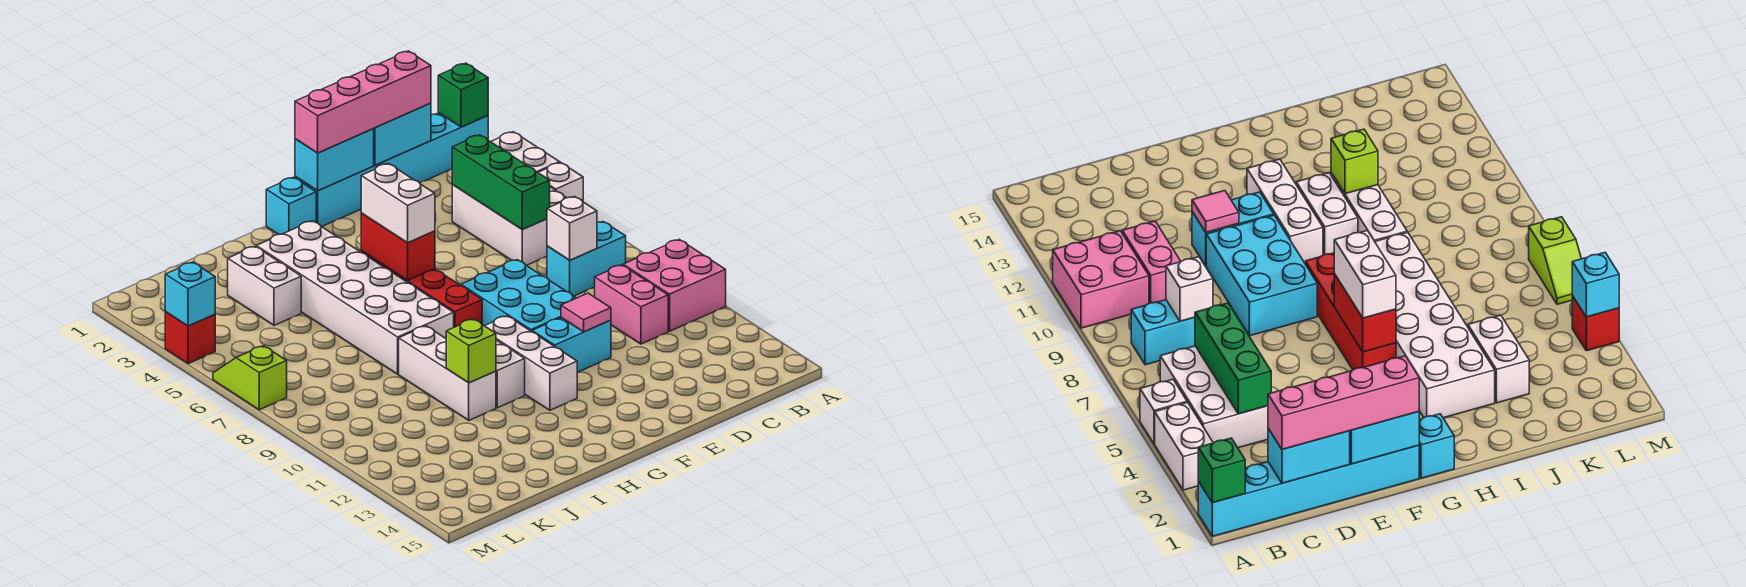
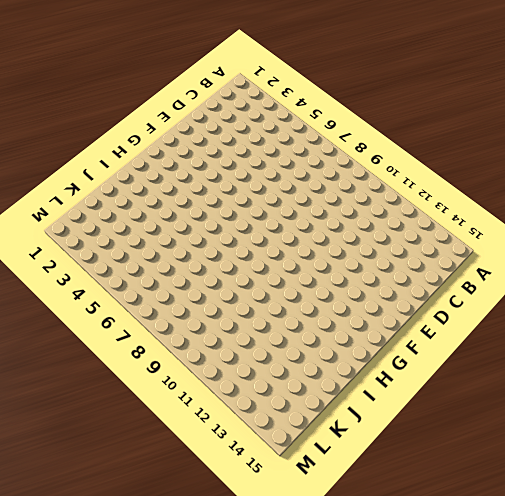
none -> cyan 1x6 brick [295,113,488,227]
none -> white 1x2 brick [491,132,560,172]
none -> white 1x1 brick [538,162,583,201]

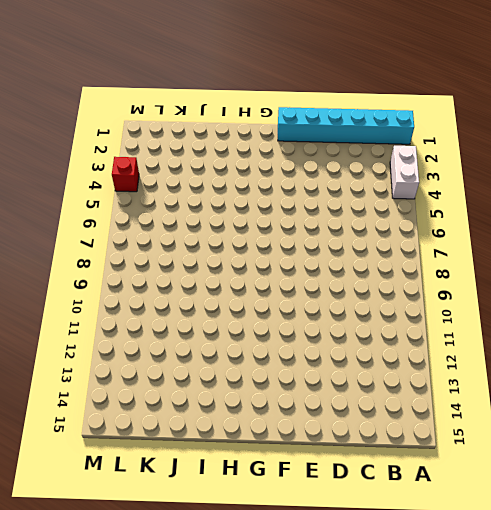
none -> white 1x1 brick [538,162,583,201]
none -> pink 2x2 brick [623,239,726,331]
none -> white 2x3 brick [452,185,566,265]

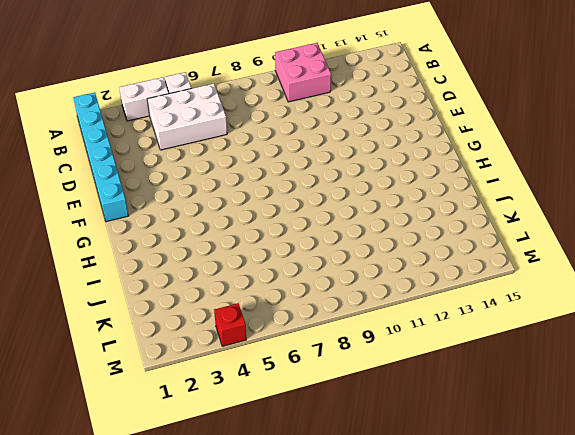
none -> cyan 1x2 brick [547,222,626,296]
none -> pink 1x2 brick [595,265,668,344]
none -> cyan 2x3 brick [461,260,576,331]

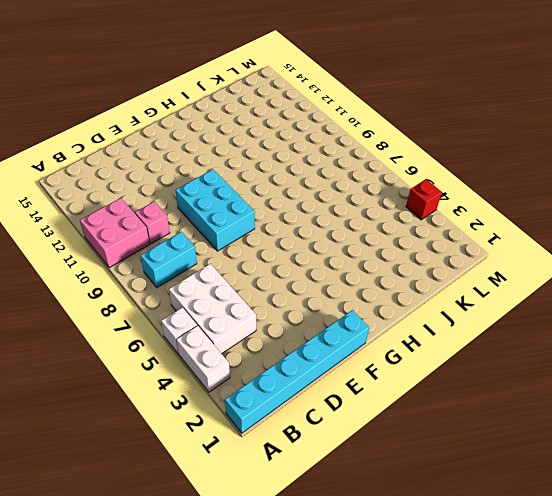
pink 1x1 brick [135,201,170,244] -> pink 1x2 brick [595,265,668,344]
none -> cyan 1x2 brick [532,318,611,372]
none -> cyan 1x1 brick [266,177,316,234]
none -> red 1x4 brick [361,251,482,327]

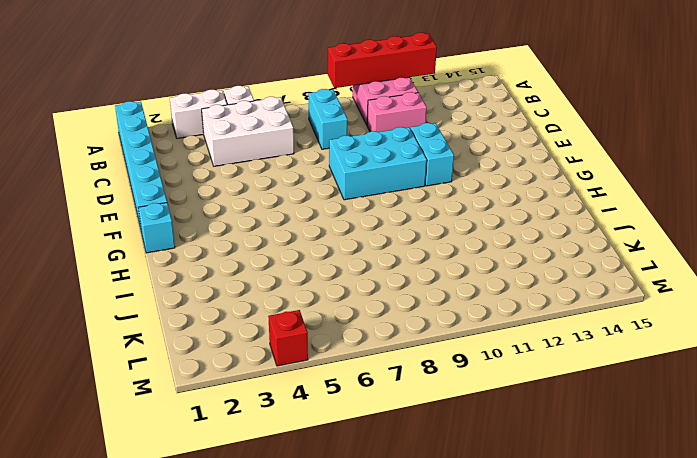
red 1x4 brick [328,33,437,88] -> red 1x4 brick moved to [361,251,482,327]
none -> white 1x3 brick [485,316,578,410]
none -> white 2x6 brick [256,221,454,374]
none -> white 1x2 brick [496,340,525,408]

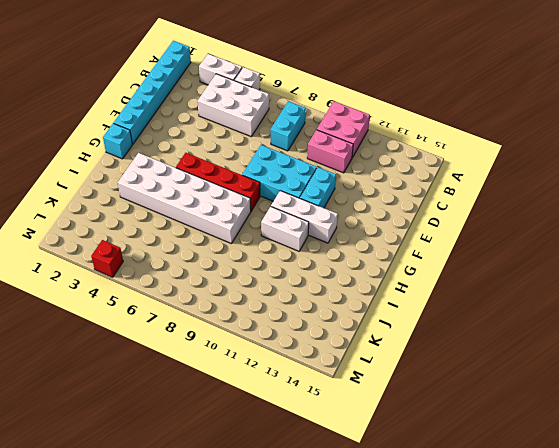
none -> white 1x3 brick [399,326,496,420]
none -> white 1x2 brick [228,246,301,325]
none -> lime 1x2 slope [213,346,287,410]

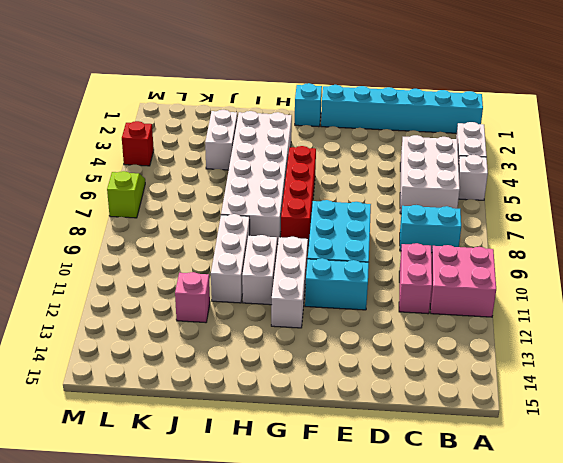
pink 1x1 brick [175,272,210,323] -> none
none -> green 1x1 brick [438,63,488,127]
none -> cyan 1x2 brick [374,103,431,165]
none -> green 1x3 brick [452,135,550,230]

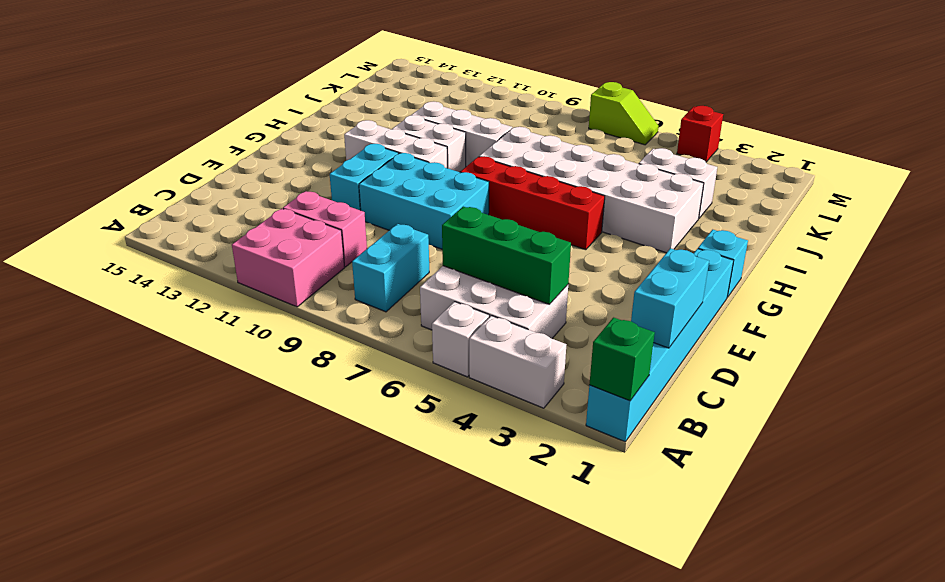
none -> white 1x1 brick [547,196,597,260]
none -> cyan 1x2 brick [295,129,374,191]
none -> pink 1x1 tile [561,293,611,332]

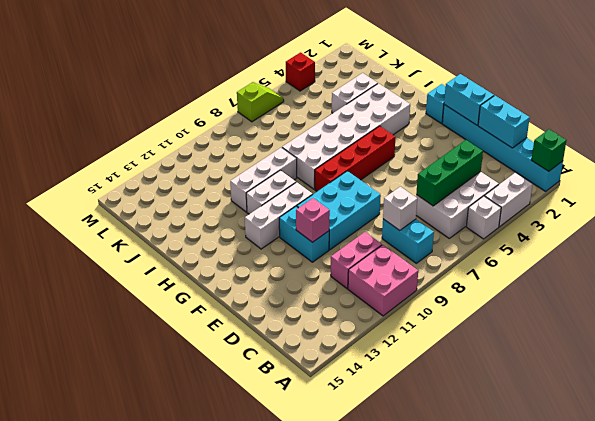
pink 1x1 brick [296,198,330,242] -> pink 1x1 tile [561,293,611,332]
none -> red 1x2 brick [361,213,435,280]
none -> lime 1x1 brick [446,319,496,383]
none -> cyan 1x1 brick [165,262,215,326]

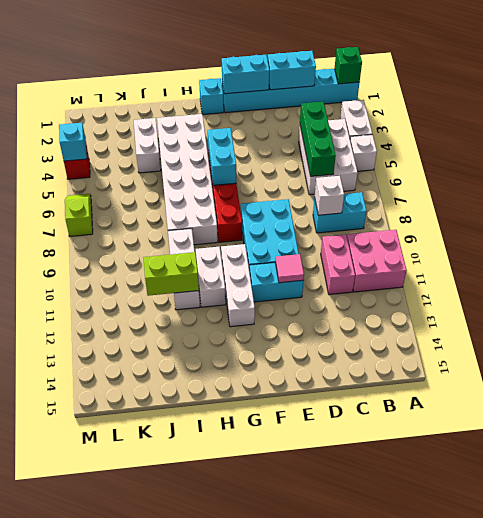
cyan 1x2 brick [208,128,236,185] -> red 1x2 brick [361,213,435,280]
lime 1x2 brick [143,252,199,296] -> lime 1x1 brick [446,319,496,383]
none -> pink 1x4 brick [295,51,431,153]
none -> white 1x2 brick [361,164,435,243]

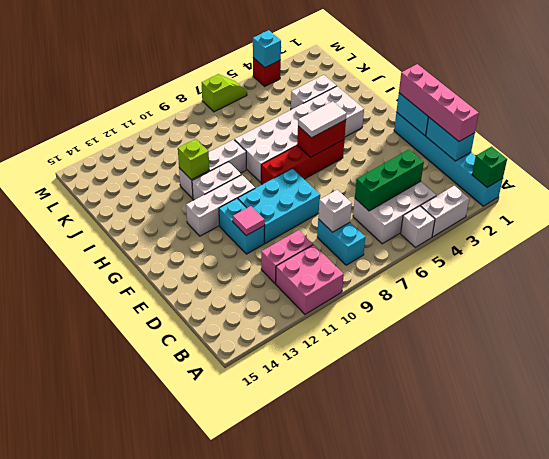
white 1x2 tile [298,101,347,138] -> white 1x2 brick [361,164,435,243]
none -> cyan 1x1 brick [266,177,316,234]

